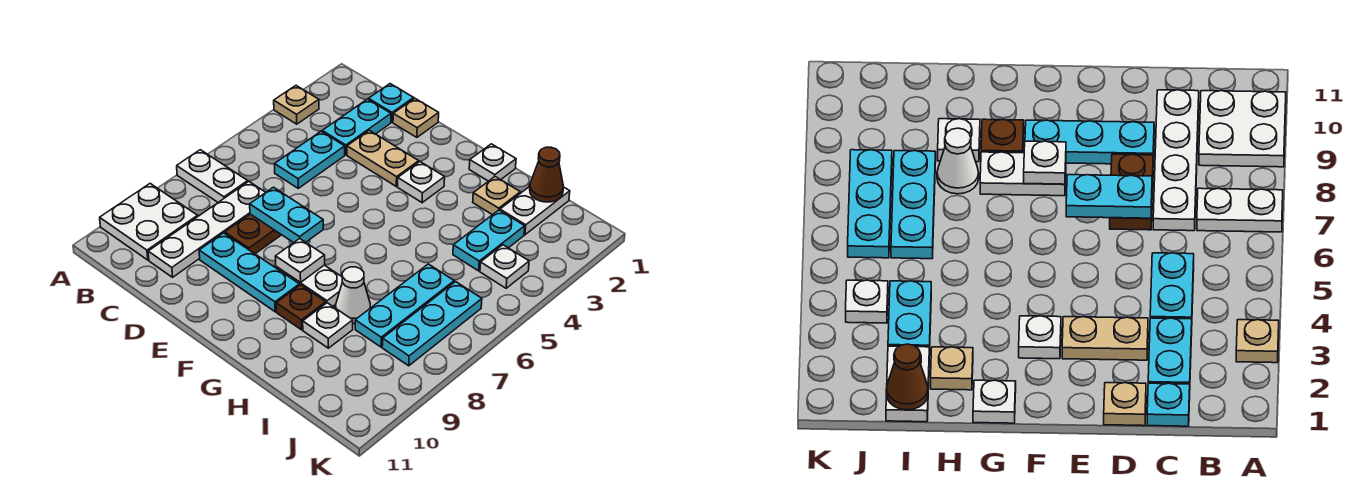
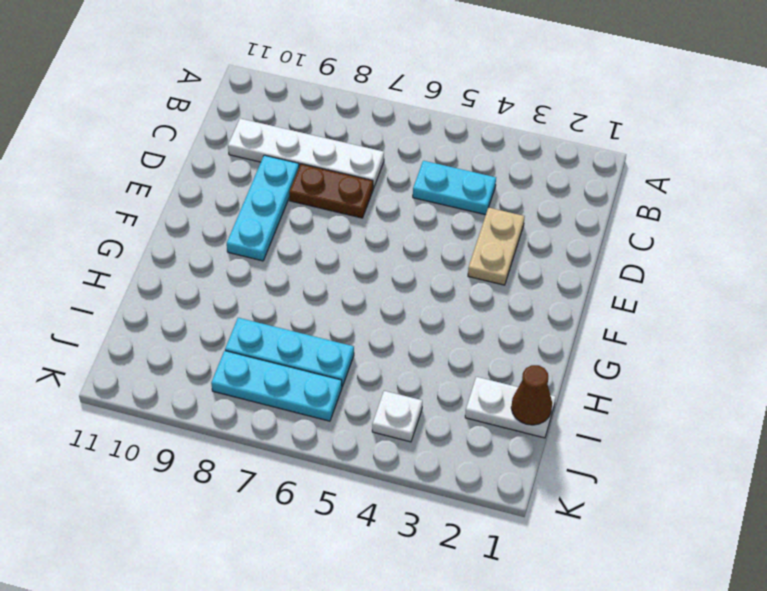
none -> tan 1x1 plate [274,86,319,124]
none -> white 1x2 plate [177,150,248,202]
none -> white 2x2 plate [100,184,198,260]

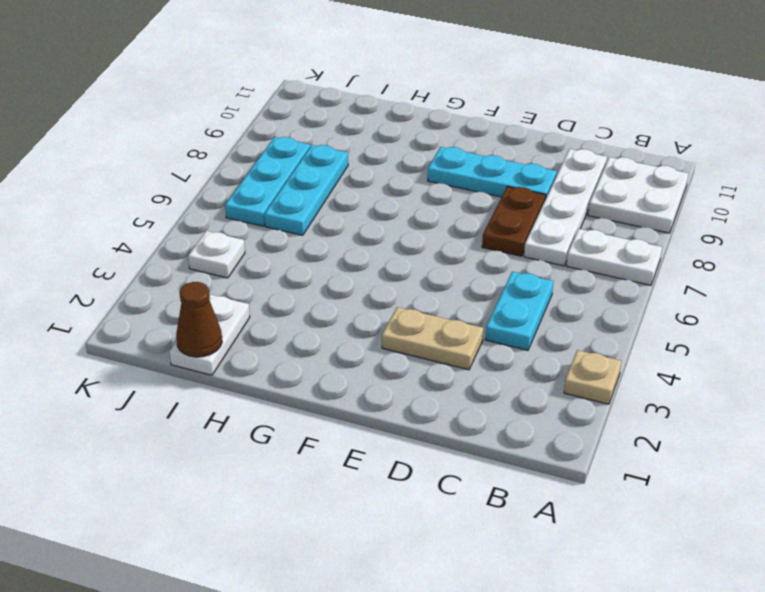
none -> cyan 1x1 plate [368,84,414,122]
none -> cyan 1x2 plate [322,99,391,155]
none -> tan 1x1 plate [393,98,439,137]

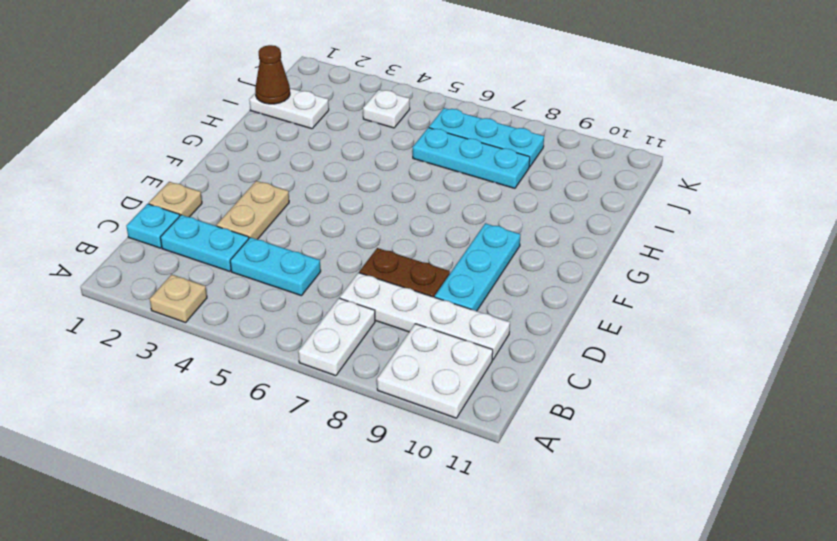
none -> white 1x1 plate [398,162,445,203]
none -> white 1x2 plate [276,265,342,306]
none -> white 1x1 plate [469,144,516,181]

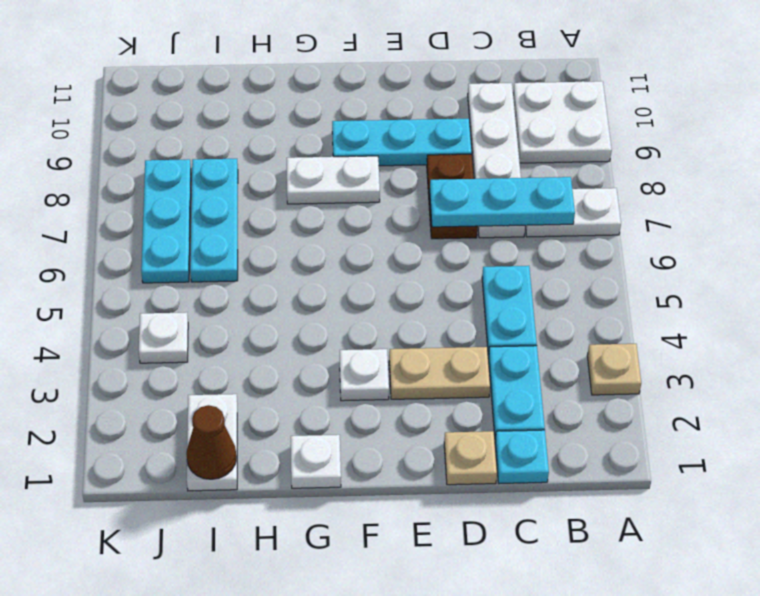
cyan 1x3 plate [430,177,575,227] -> cyan 1x2 plate [250,187,323,243]
none -> brown 1x1 plate [276,285,326,330]
none -> tan 1x1 plate [473,177,520,215]
none -> white 1x1 cone [336,267,370,324]

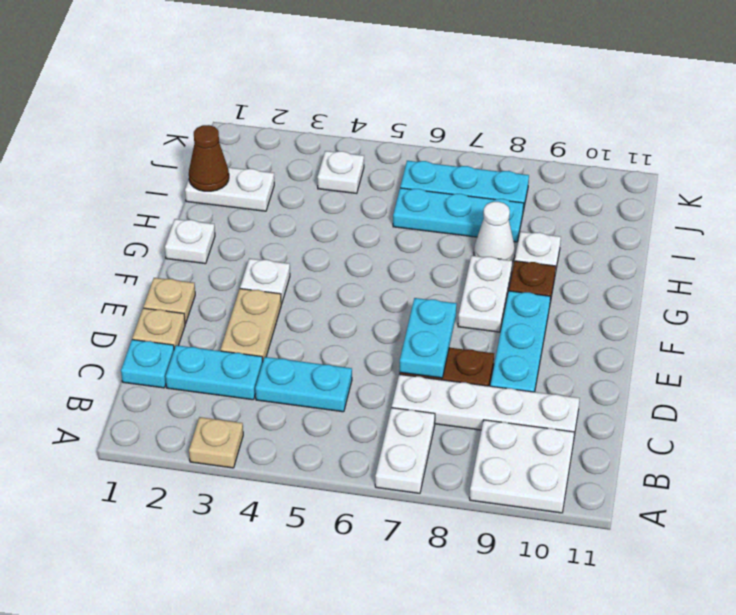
tan 1x1 plate [144,278,195,324] -> tan 1x1 plate moved to [473,177,520,215]
none -> cyan 1x2 plate [453,210,525,271]
none -> white 1x1 plate [275,238,325,282]

